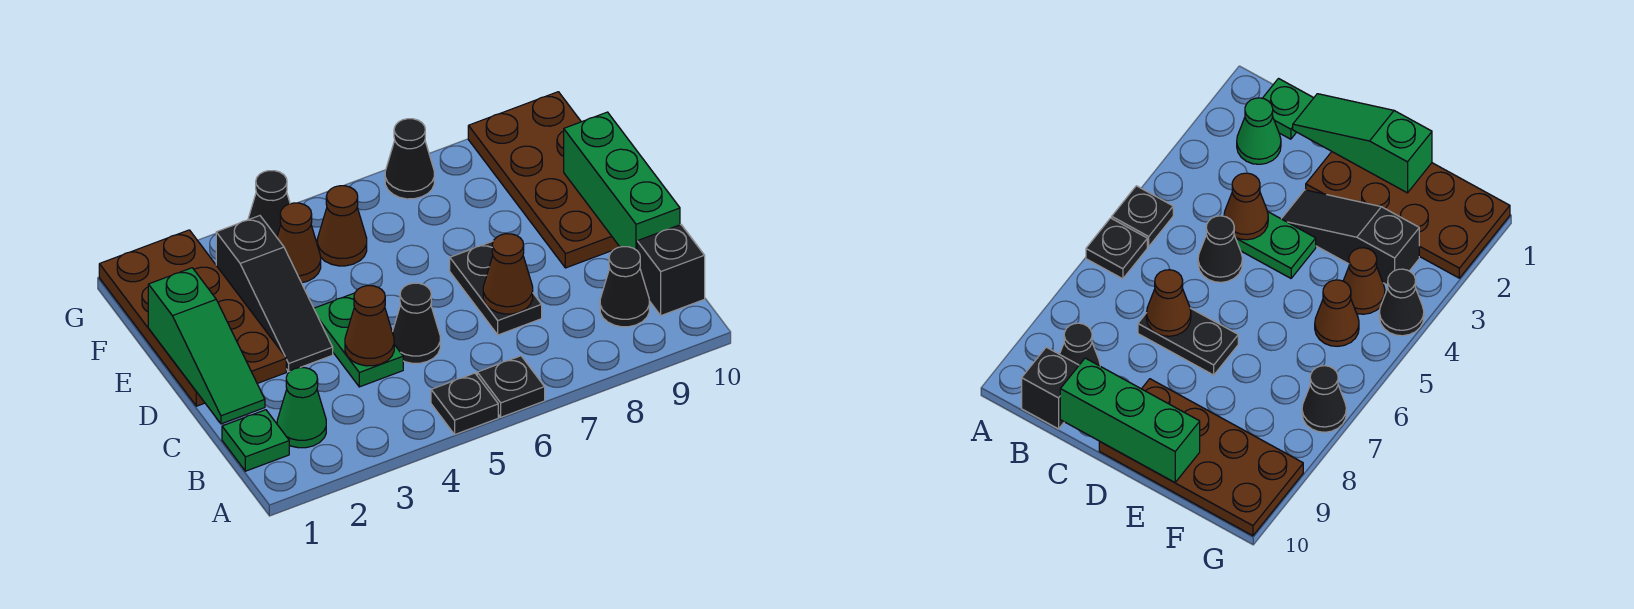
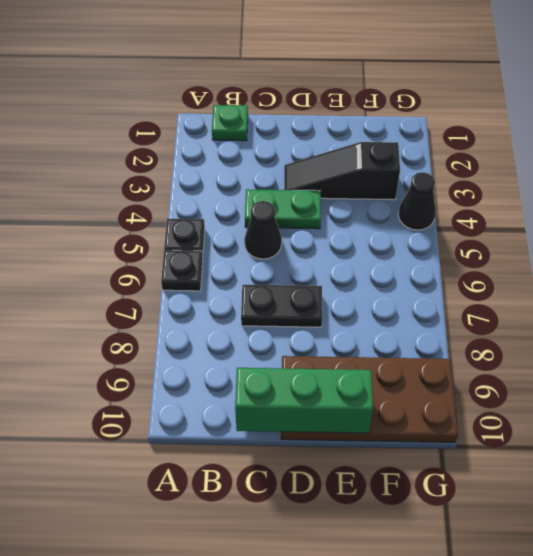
none -> green 1x1 cone [277,368,326,448]
none -> black 1x1 cone [600,247,649,327]
none -> black 1x1 brick [637,225,705,316]

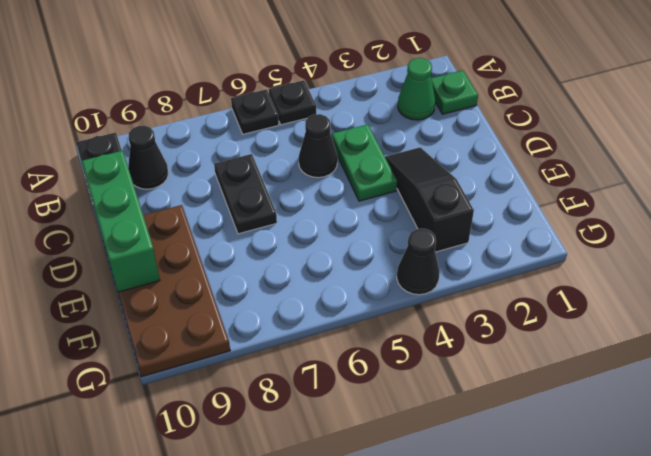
none -> brown 2x4 plate [99,230,286,406]
none -> brown 1x1 cone [277,203,321,283]
none -> brown 1x1 cone [317,186,367,266]

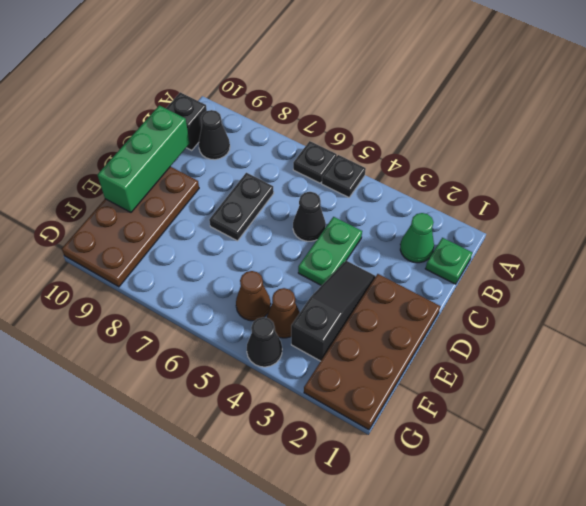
none -> black 1x1 cone [385,119,434,199]
none -> green 1x3 slope [148,268,265,424]
none -> brown 1x1 cone [345,286,394,366]

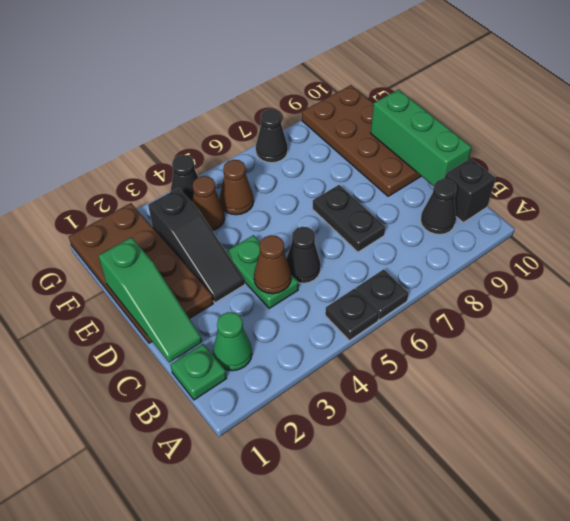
none -> brown 1x1 cone [483,234,533,314]

